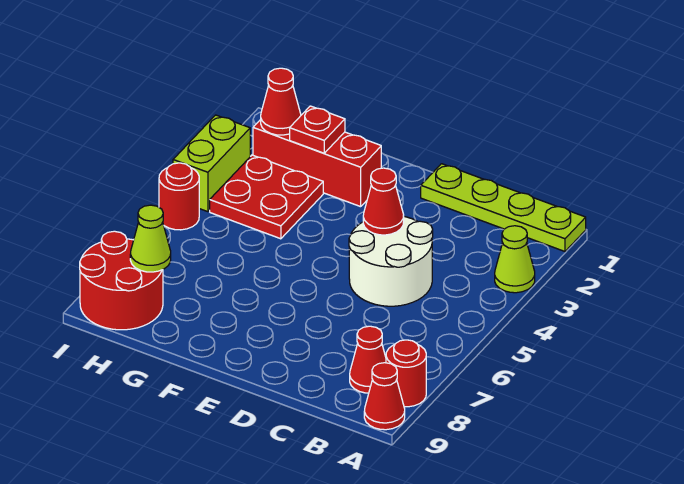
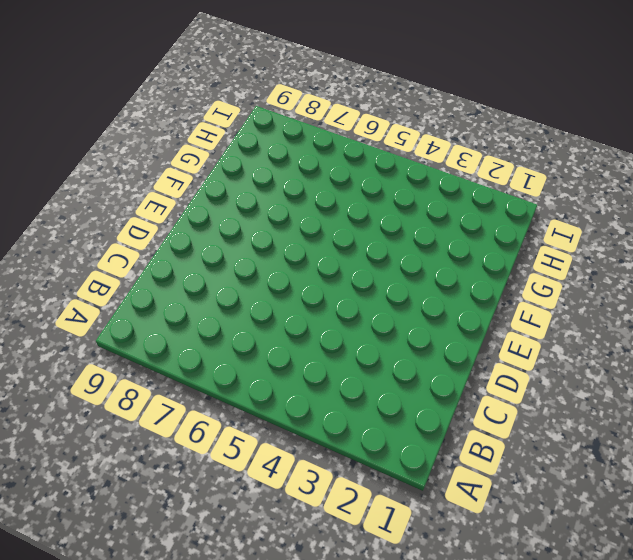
none -> lime 1x4 plate [421,164,586,251]
none -> lime 1x1 cone [495,226,535,293]
none -> red 1x1 round brick [386,340,426,407]

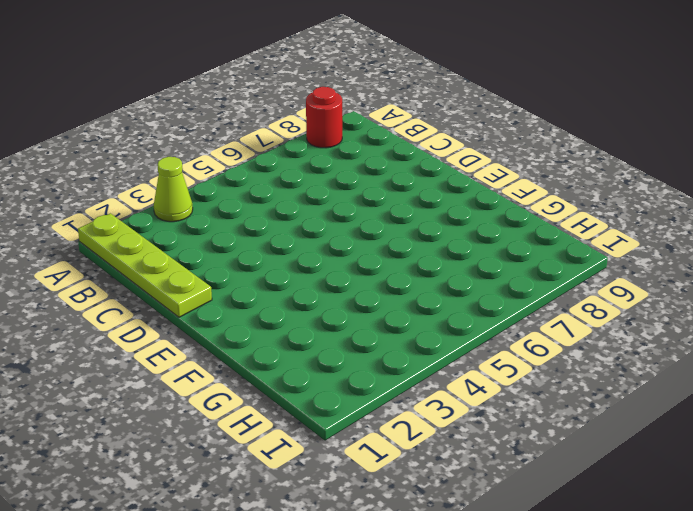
none -> red 1x1 cone [364,363,405,430]
none -> red 1x1 cone [350,326,386,393]
none -> white 2x2 round brick [349,217,433,306]

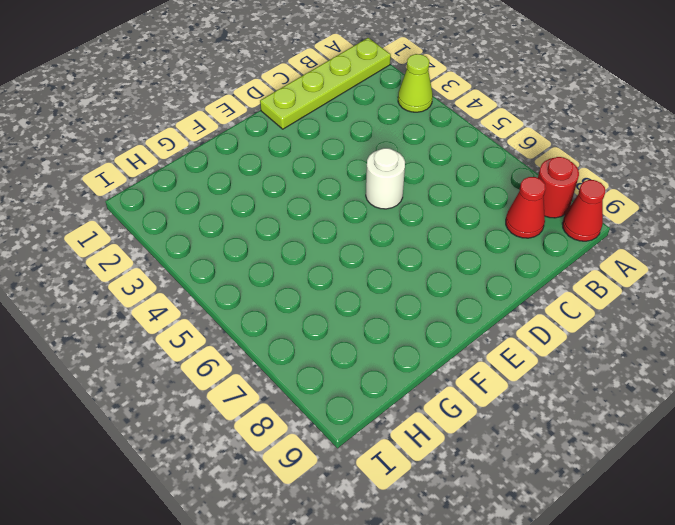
white 1x1 round brick [366,148,405,209] -> white 2x2 round brick [349,217,433,306]
none -> red 1x3 brick [253,120,381,207]
none -> red 2x2 plate [210,155,323,239]
none -> red 2x2 round brick [80,231,163,330]

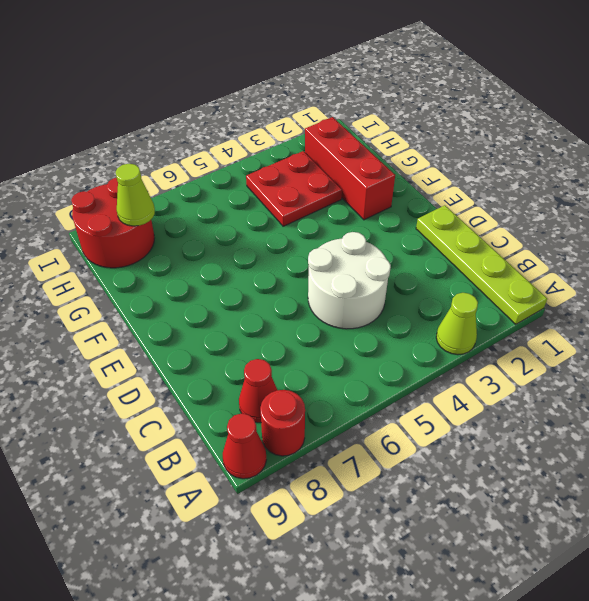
none -> lime 1x2 brick [173,115,250,212]
none -> red 1x1 round brick [159,163,199,230]
none -> red 1x1 cone [363,168,404,235]

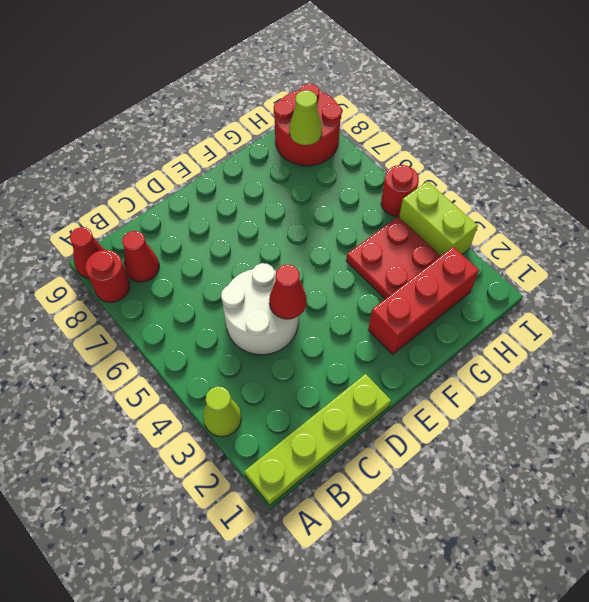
none -> red 1x1 plate [290,106,345,153]
none -> red 1x1 cone [261,68,301,135]

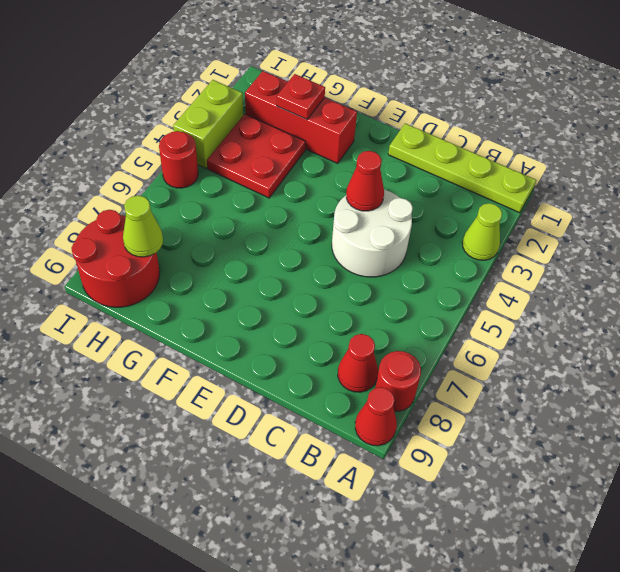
none -> red 1x1 cone [261,68,301,135]

